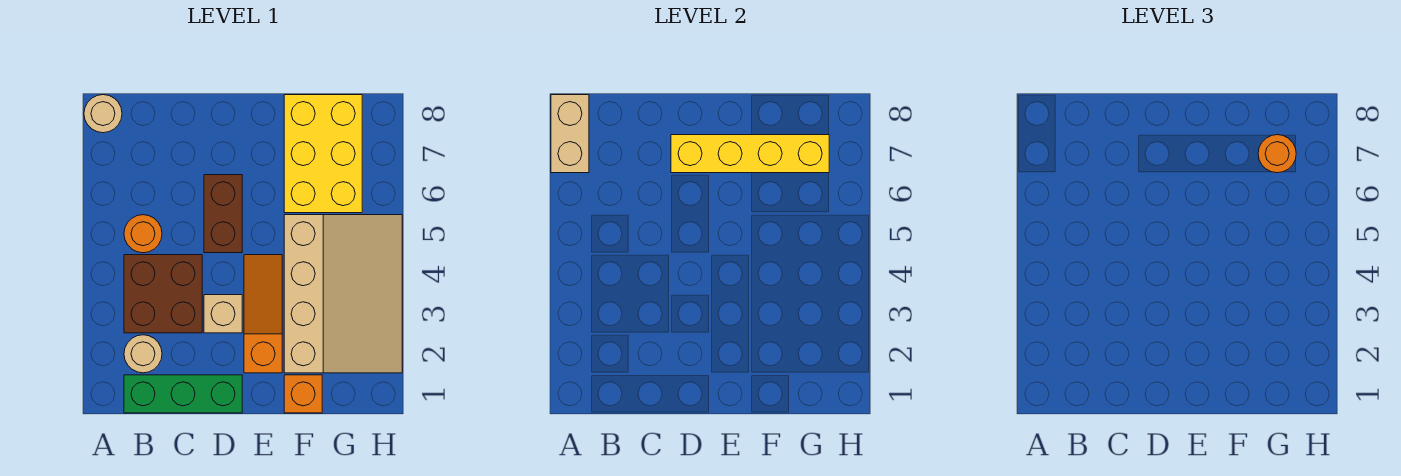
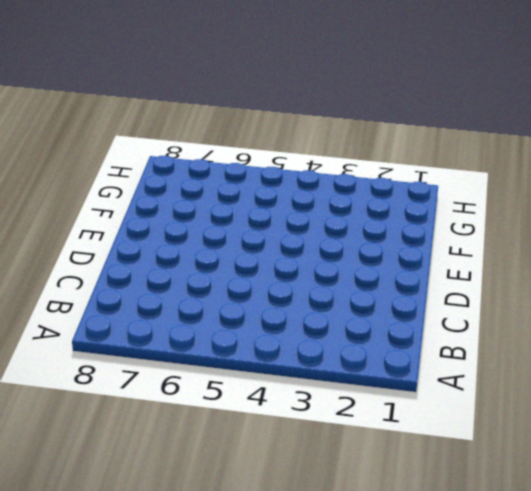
none -> tan 1x1 round brick [84,95,122,133]
none -> green 1x3 brick [124,375,242,413]
none -> tan 1x1 round brick [124,335,162,373]

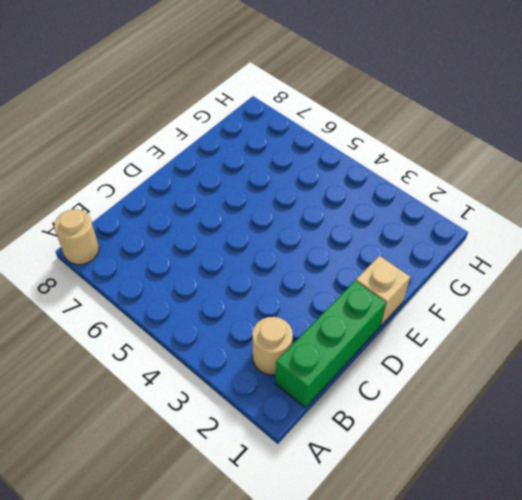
tan 1x1 brick [356,256,410,325] -> tan 1x1 brick moved to [204,295,242,333]
none -> brown 2x2 brick [124,255,202,333]
none -> orange 1x1 round brick [124,215,162,253]
none -> brown 1x2 brick [204,175,242,253]

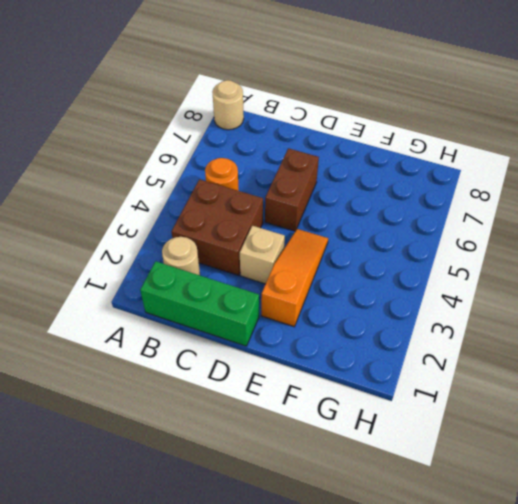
none -> orange 1x1 brick [284,375,322,413]
none -> tan 3x4 slope [284,215,402,373]
none -> yellow 2x3 brick [284,95,362,213]

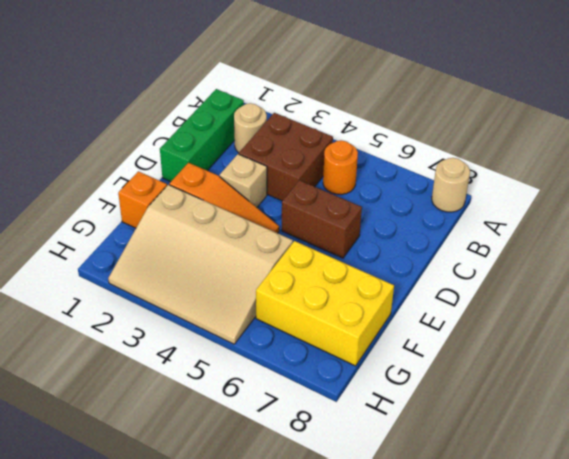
none -> tan 1x2 brick [551,95,589,173]
none -> yellow 1x4 brick [671,135,829,173]
none -> orange 1x1 round brick [1258,135,1296,173]

